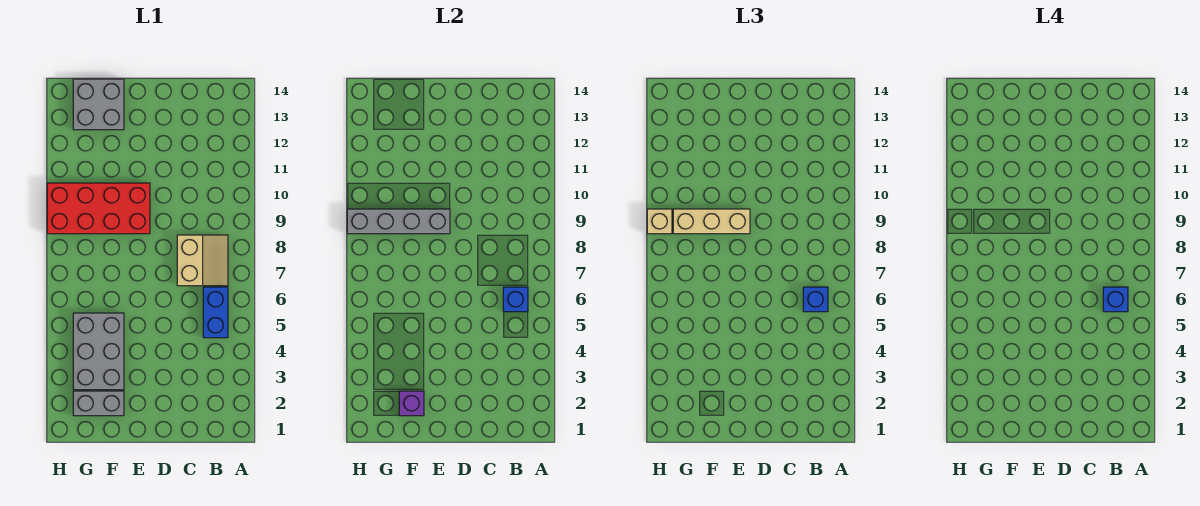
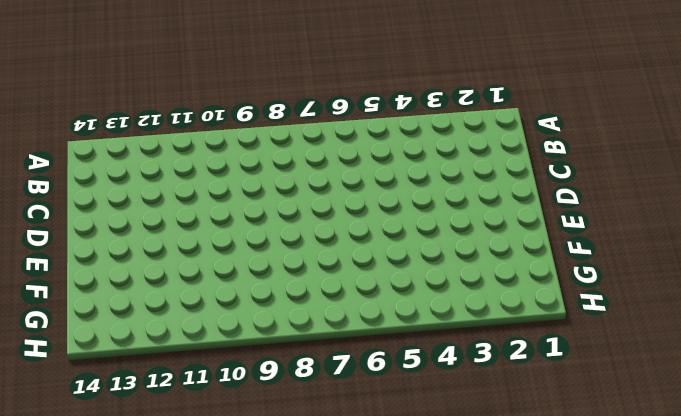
none -> blue 1x2 brick [203,287,228,338]
none -> tan 2x2 slope [177,235,228,286]
none -> red 2x4 brick [47,183,150,234]

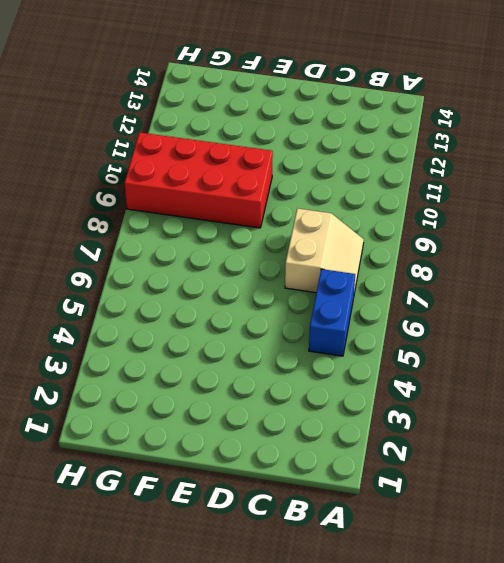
none -> grey 1x2 brick [73,391,124,416]
none -> grey 2x3 brick [73,313,124,390]
none -> grey 2x2 brick [73,79,124,130]

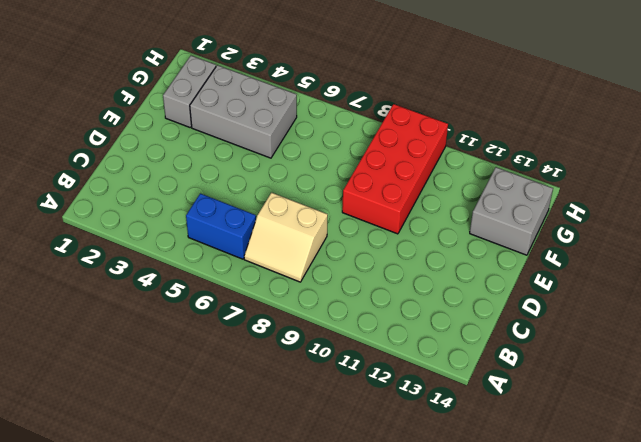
none -> blue 1x1 brick [503,287,528,312]
none -> grey 1x4 brick [347,209,450,234]
none -> purple 1x1 brick [399,391,424,416]

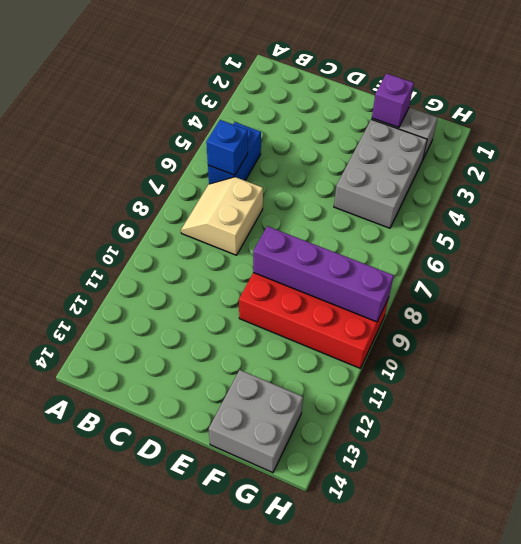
purple 1x4 brick [253,226,394,322] -> grey 1x4 brick [347,209,450,234]
none -> blue 1x1 brick [803,287,828,312]
none -> tan 1x3 brick [673,209,750,234]
none -> tan 1x1 brick [647,209,672,234]

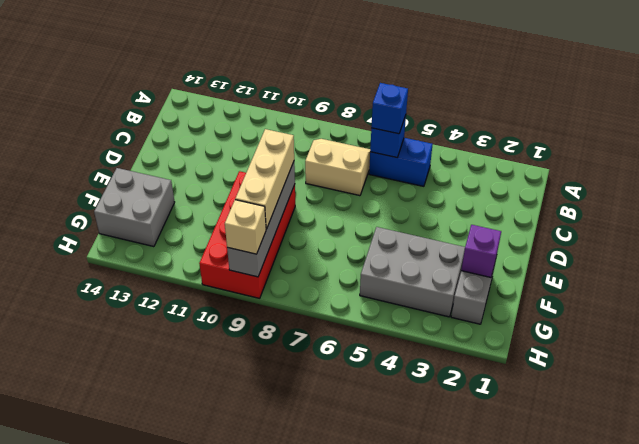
none -> blue 1x1 brick [1103,287,1128,312]

